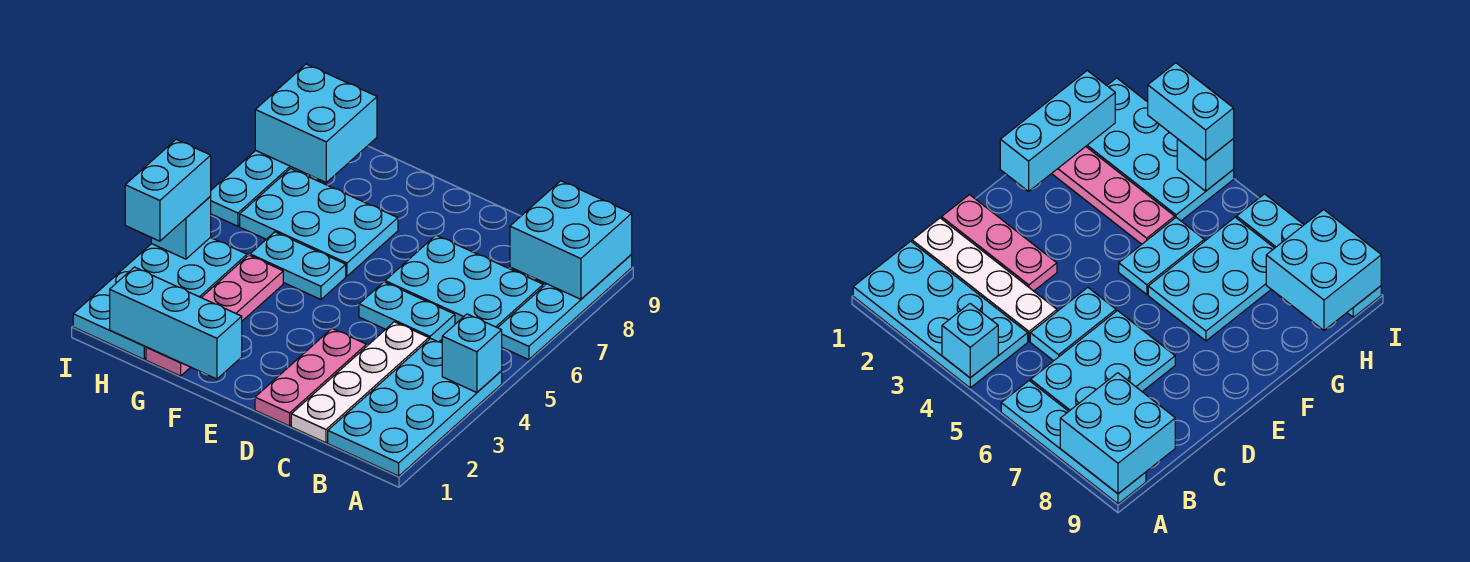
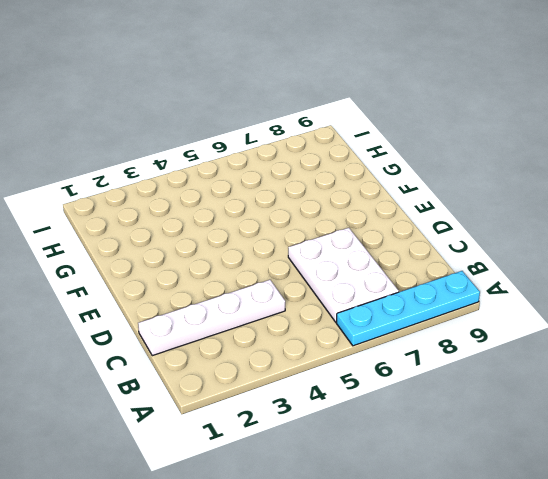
white 2x3 plate [288,228,399,322] -> cyan 2x3 plate [385,235,543,328]
none -> cyan 2x4 plate [328,338,502,476]
none -> cyan 1x2 plate [359,282,455,342]
none -> pink 1x3 plate [255,328,366,426]

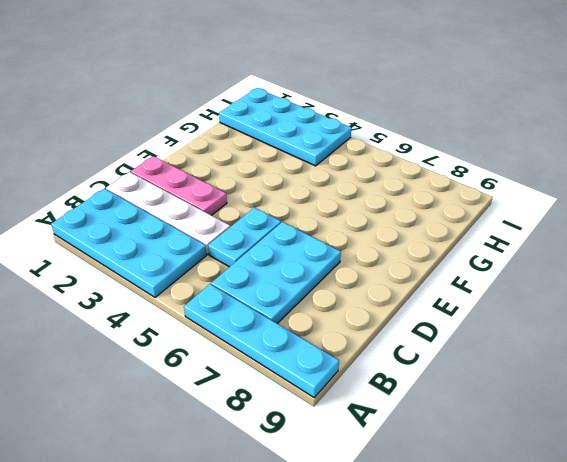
none -> cyan 1x2 plate [250,232,346,300]
none -> cyan 2x3 plate [240,169,398,276]
none -> pink 1x4 plate [146,255,283,376]

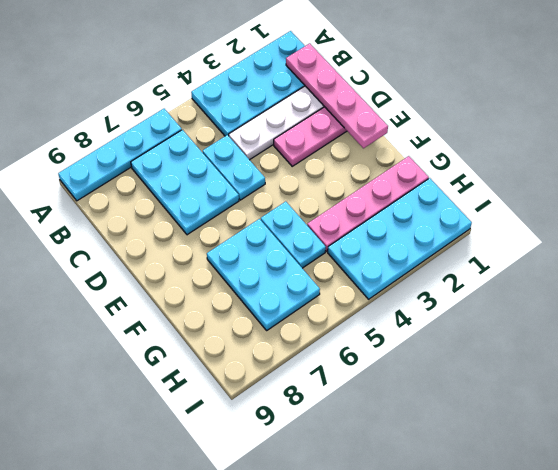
pink 1x4 plate [286,43,388,148] -> none
none -> cyan 1x4 plate [210,151,300,226]
none -> cyan 1x1 brick [442,314,502,393]
none -> cyan 2x2 brick [510,181,632,299]

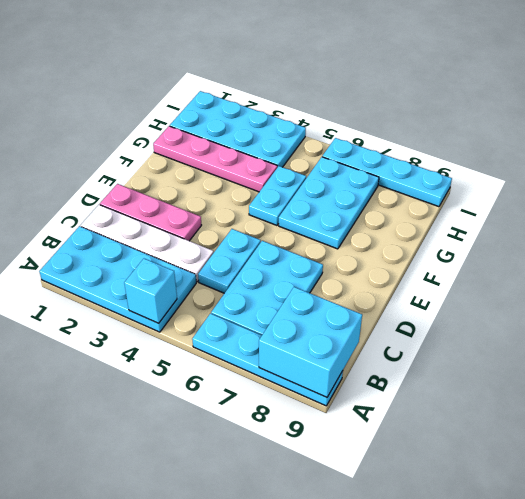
none -> cyan 1x3 brick [110,267,242,379]
none -> cyan 2x2 brick [255,64,377,182]
none -> cyan 1x1 brick [151,197,211,259]

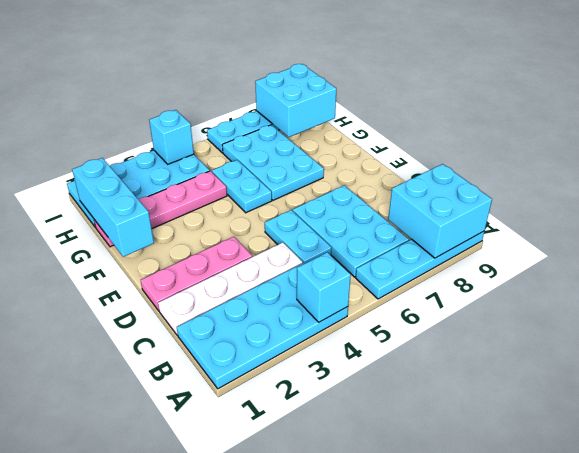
none -> cyan 1x2 brick [125,139,211,241]

